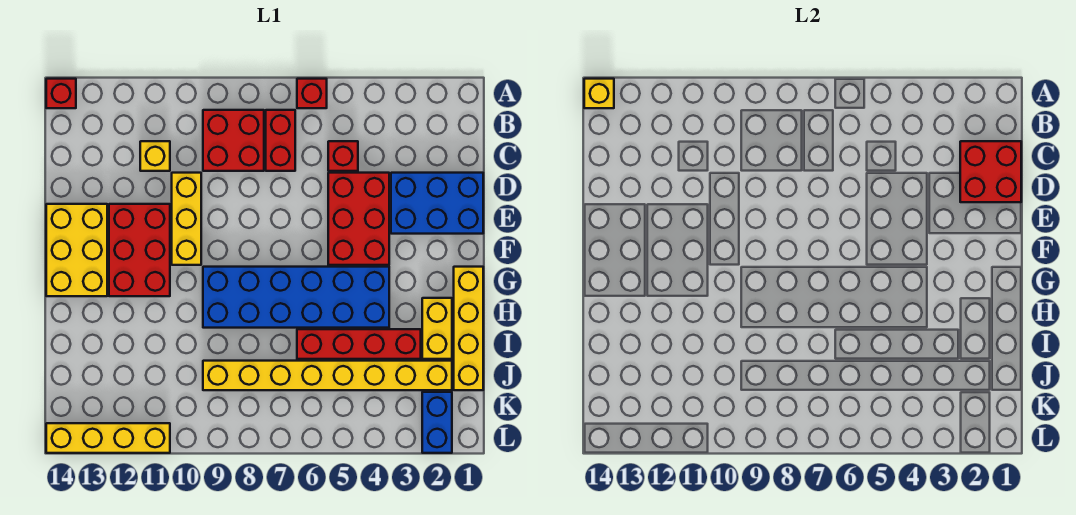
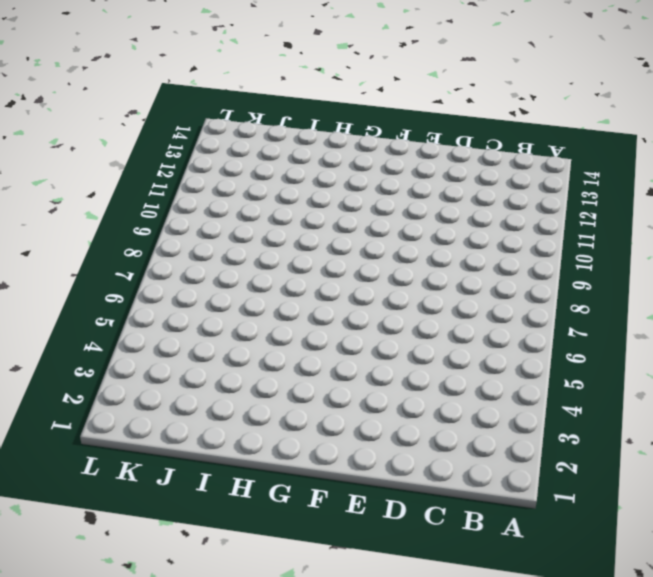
none -> red 1x1 brick [297,79,327,108]
none -> red 1x1 brick [46,79,76,108]
none -> red 1x2 brick [266,110,295,171]

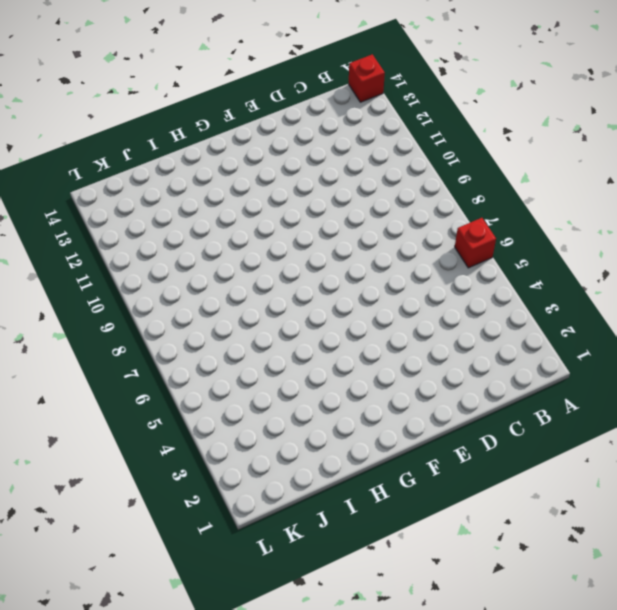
none -> red 1x2 brick [266,110,295,171]
none -> red 2x2 brick [203,110,264,171]
none -> red 1x1 brick [328,141,358,171]

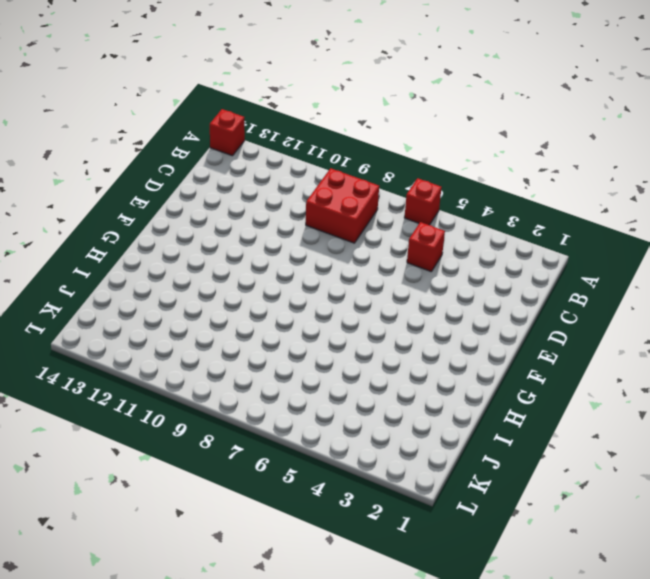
none -> red 1x2 brick [266,110,295,171]
none -> yellow 1x1 brick [140,141,170,171]
none -> blue 2x3 brick [391,173,483,234]

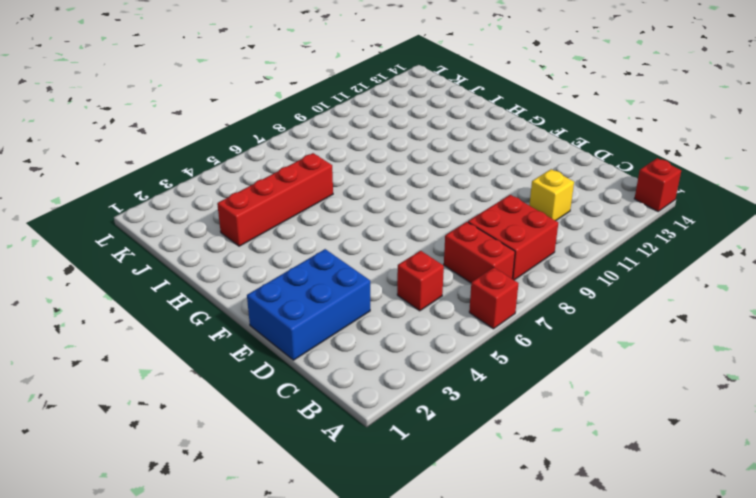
none -> red 2x3 brick [328,173,389,265]
none -> yellow 1x3 brick [172,173,201,265]
none -> red 2x3 brick [109,204,170,296]

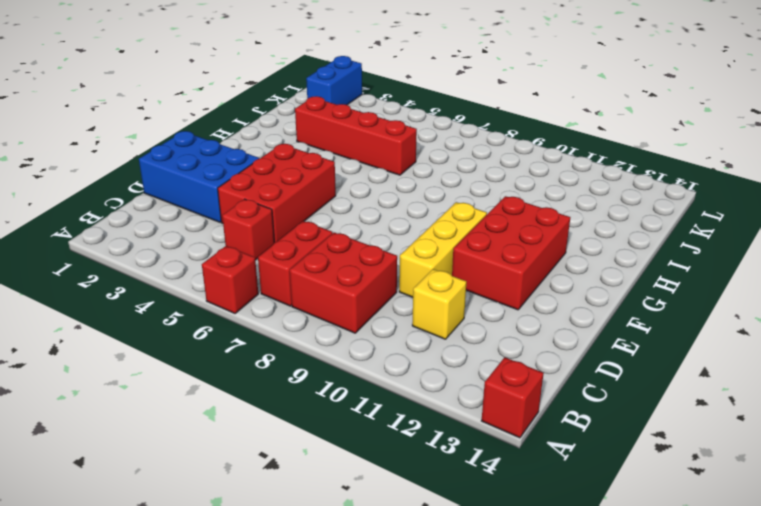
none -> yellow 2x3 brick [46,204,107,296]
none -> yellow 1x4 brick [454,267,483,390]
none -> blue 2x6 brick [203,267,389,328]

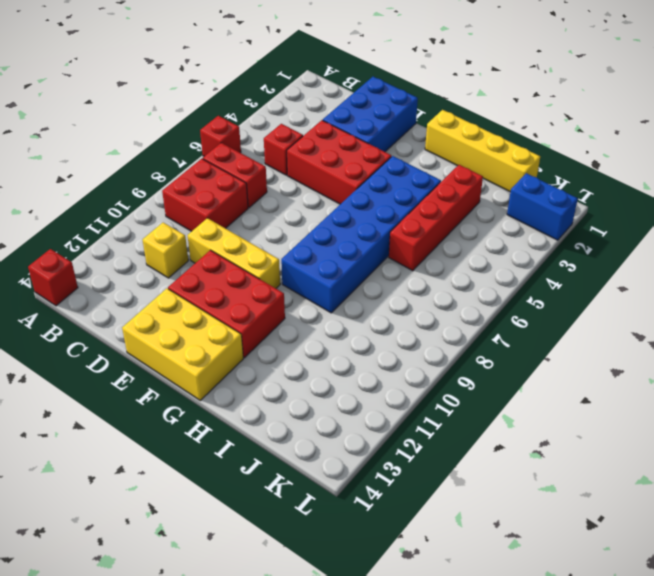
none -> yellow 1x2 brick [422,298,452,359]
none -> yellow 1x8 brick [203,361,452,390]
none -> yellow 1x4 brick [46,423,170,453]

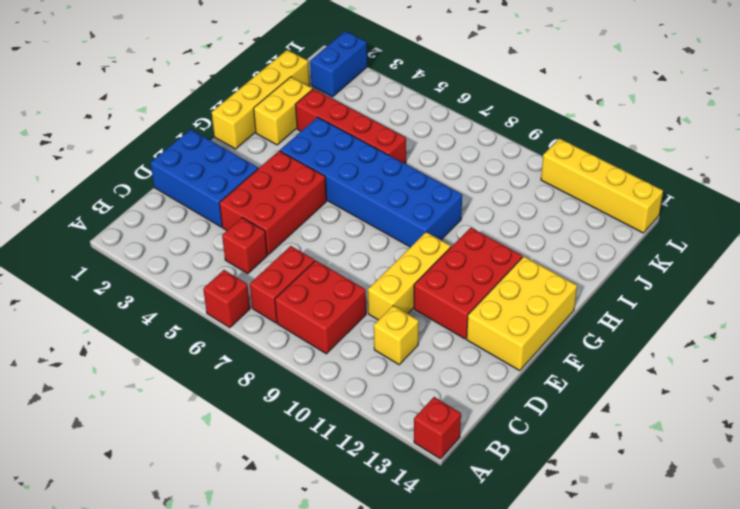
none -> yellow 1x8 brick [203,361,452,390]
none -> yellow 1x1 brick [584,79,614,108]
none -> red 2x2 brick [960,141,1021,202]

